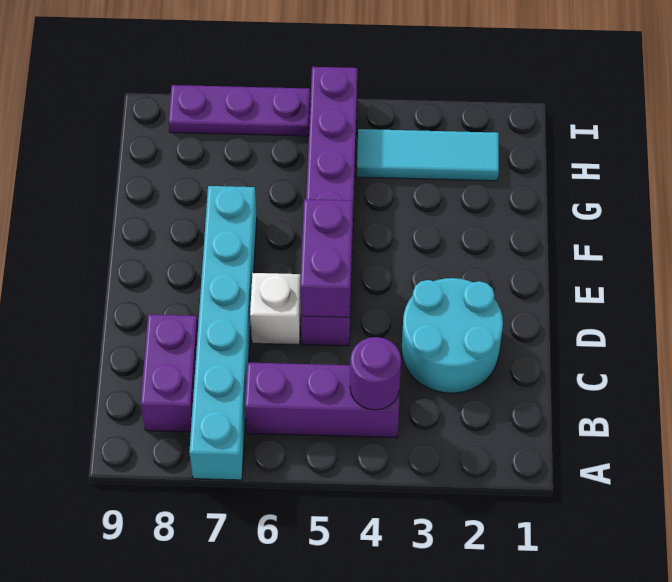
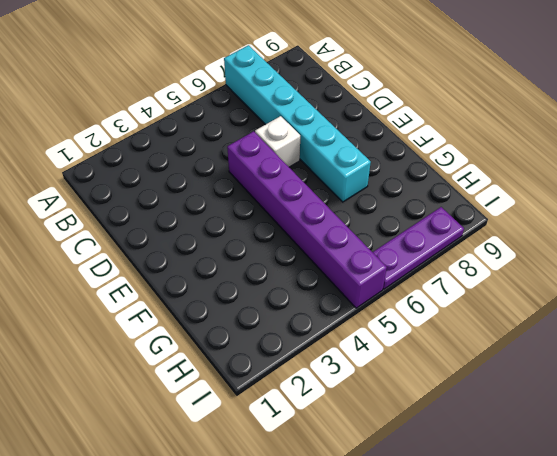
none -> purple 1x3 brick [245,363,399,438]
none -> purple 1x2 brick [141,314,198,432]

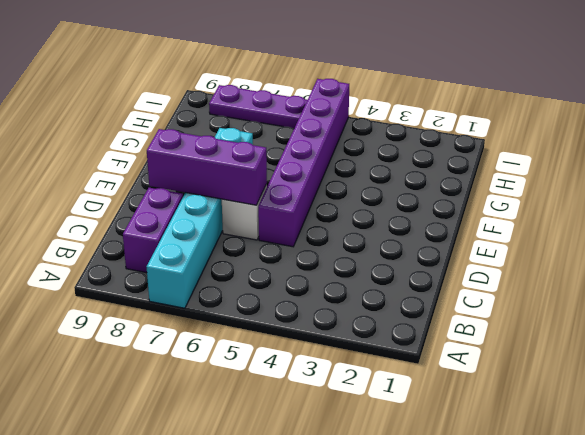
purple 1x3 brick [147,129,267,205] -> purple 1x3 brick moved to [245,363,399,438]
none -> cyan 2x2 round brick [402,278,503,393]
none -> cyan 1x3 tile [357,129,499,181]

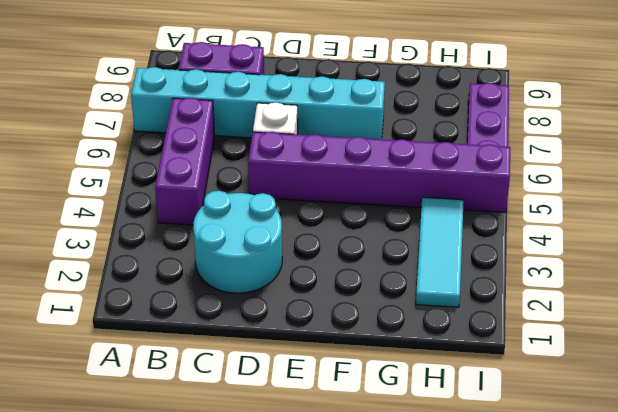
none -> purple 1x1 round brick [350,337,401,410]
none -> purple 1x2 brick [300,199,353,317]

